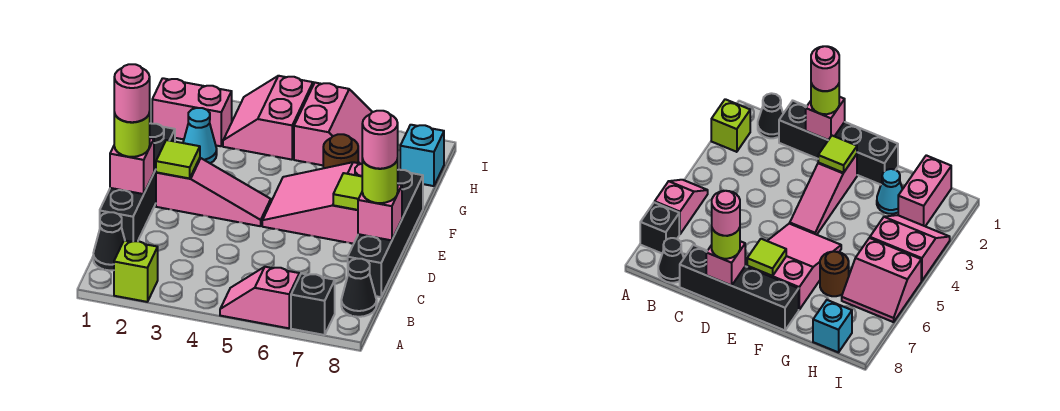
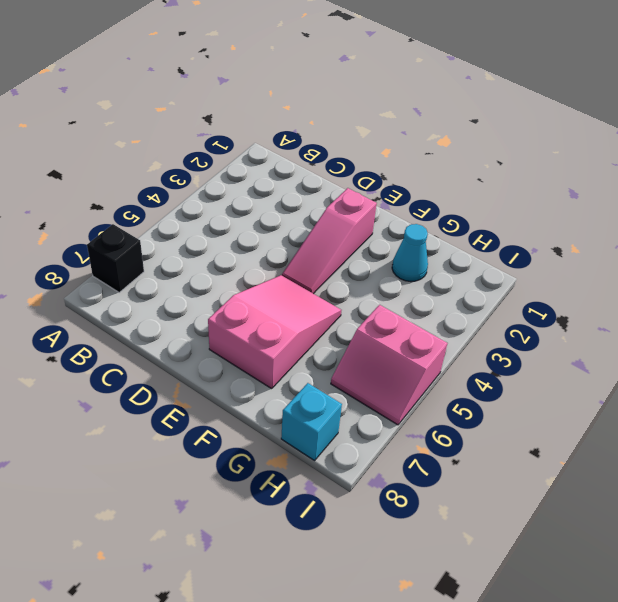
none -> lime 1x1 brick [114,240,158,302]
none -> pink 1x2 slope [220,267,299,328]
none -> black 1x1 cone [93,212,125,270]

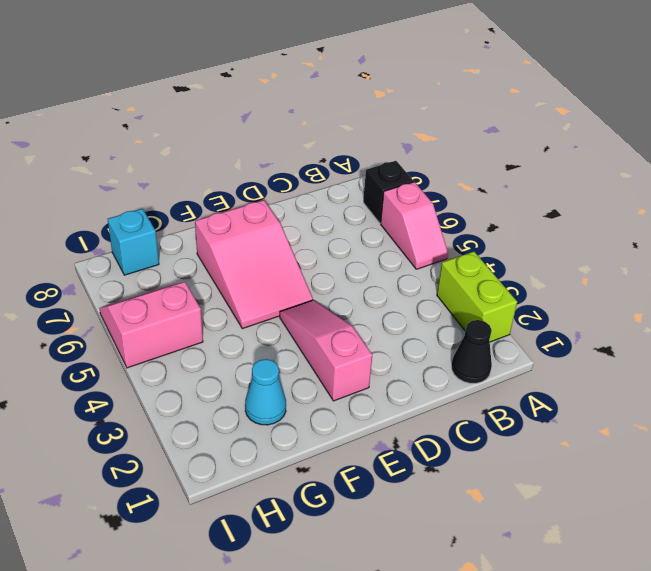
lime 1x2 brick [437,251,517,342] -> lime 1x1 brick [114,240,158,302]
none -> black 1x1 cone [341,259,377,317]
none -> black 1x4 brick [100,123,175,242]
none -> black 1x4 brick [348,170,423,297]

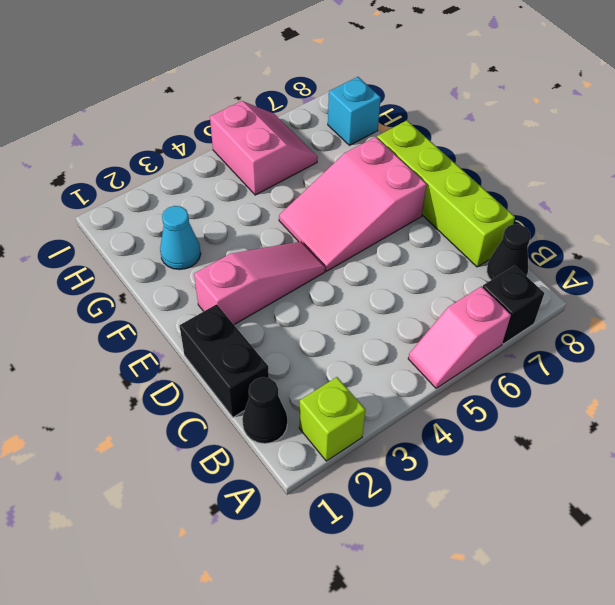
black 1x2 brick [180,304,269,417] -> black 1x4 brick [100,123,175,242]
lime 1x4 brick [377,120,515,267] -> black 1x4 brick [348,170,423,297]
none -> brown 1x1 round brick [323,134,358,168]
none -> pink 1x2 brick [152,78,232,146]
none -> pink 2x2 slope [223,76,313,160]

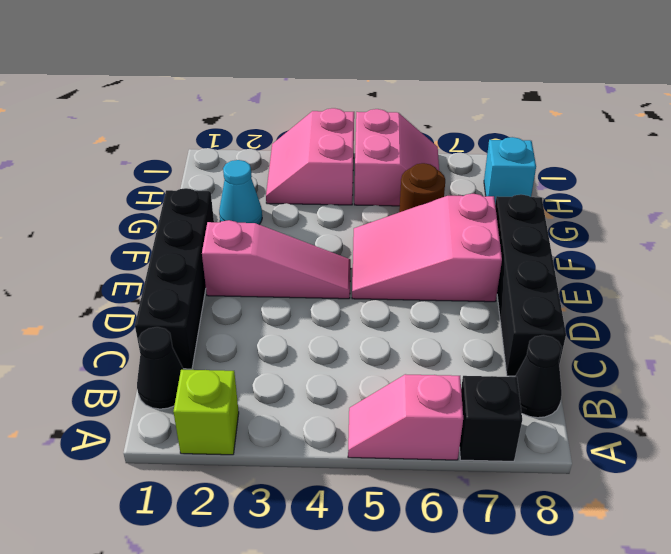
none -> pink 1x2 brick [152,78,232,146]
none -> pink 1x1 brick [110,138,154,194]
none -> pink 1x1 brick [358,184,402,240]

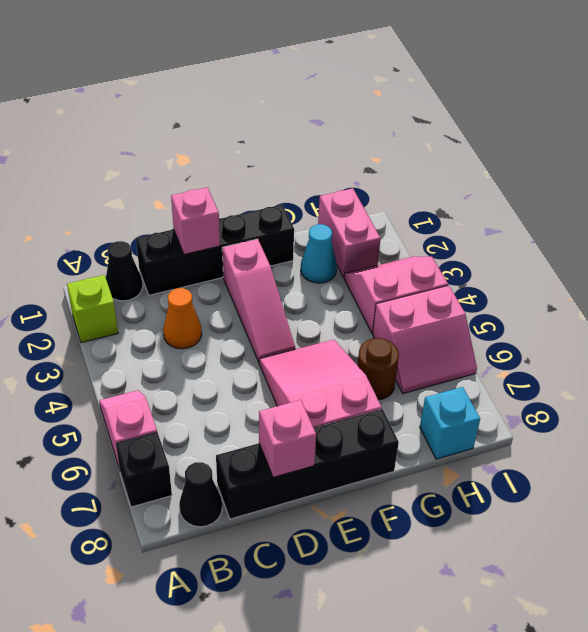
orange 1x1 cone [163,288,202,349] -> none
none -> lime 1x1 tile [156,140,200,178]
none -> lime 1x1 tile [333,173,362,210]
none -> lime 1x1 round brick [114,112,150,157]

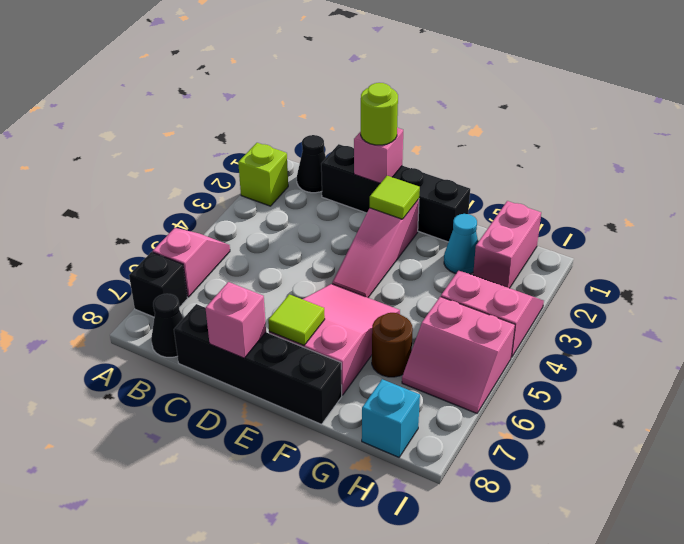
none -> lime 1x1 round brick [362,159,398,203]
none -> pink 1x1 round brick [114,64,150,122]
none -> pink 1x1 round brick [362,111,398,169]

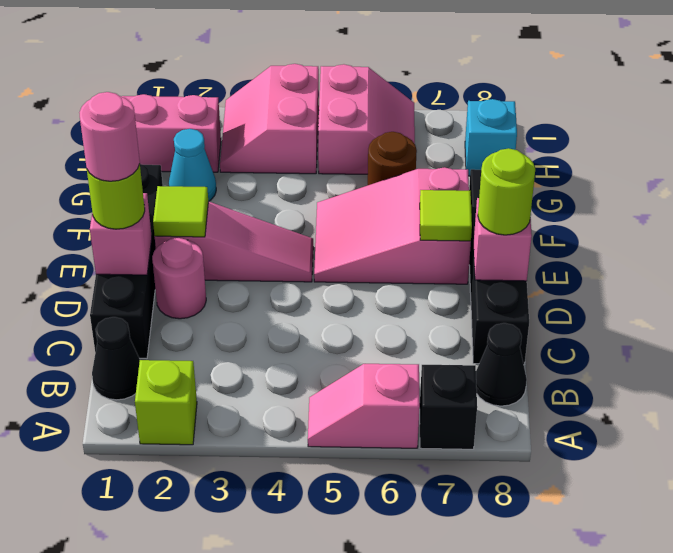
pink 1x1 round brick [152,238,206,319] -> pink 1x1 round brick moved to [362,111,398,169]

